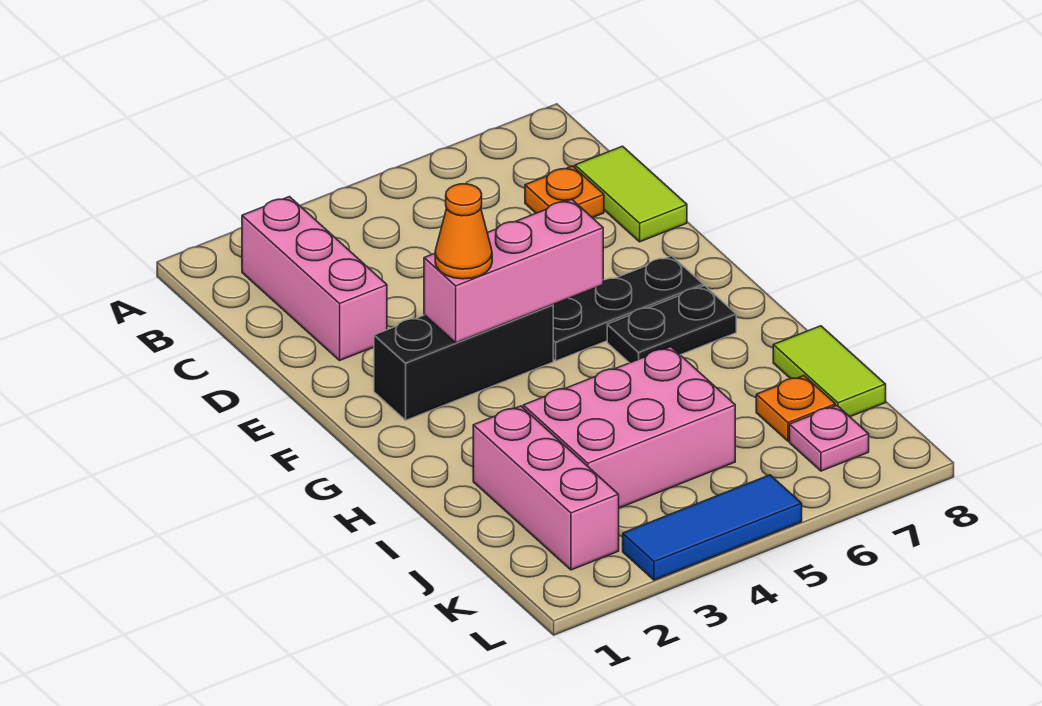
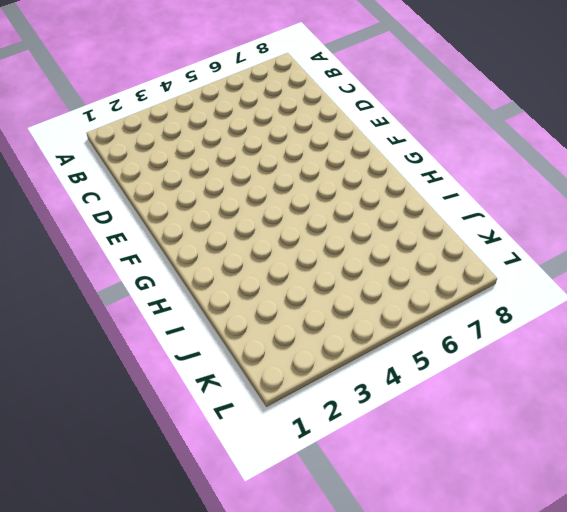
none -> pink 1x3 brick [242,197,387,360]
none -> orange 1x1 plate [525,166,604,218]
none -> lime 1x2 tile [575,146,687,242]

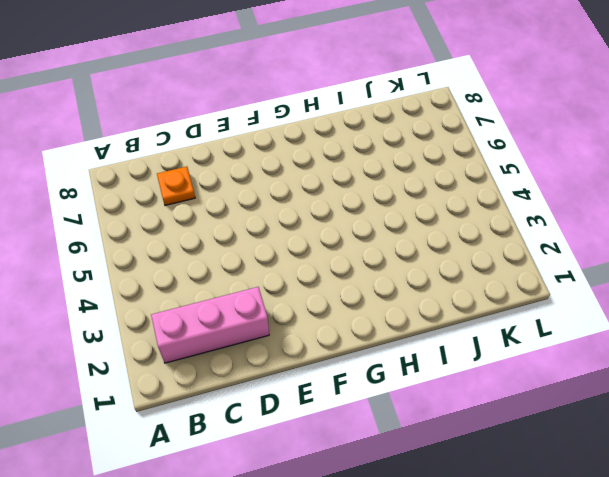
none -> lime 1x2 tile [575,146,687,242]
none -> black 1x3 brick [374,305,553,420]
none -> black 1x3 plate [553,256,703,361]

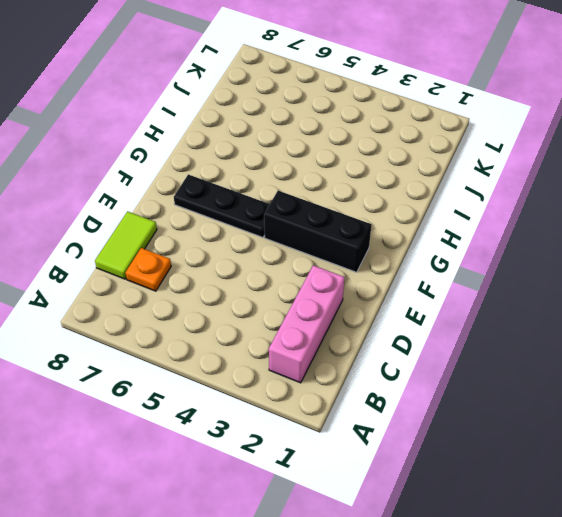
none -> black 1x2 plate [607,286,736,363]
none -> pink 1x3 brick [473,406,619,570]
none -> pink 2x3 brick [523,347,735,508]

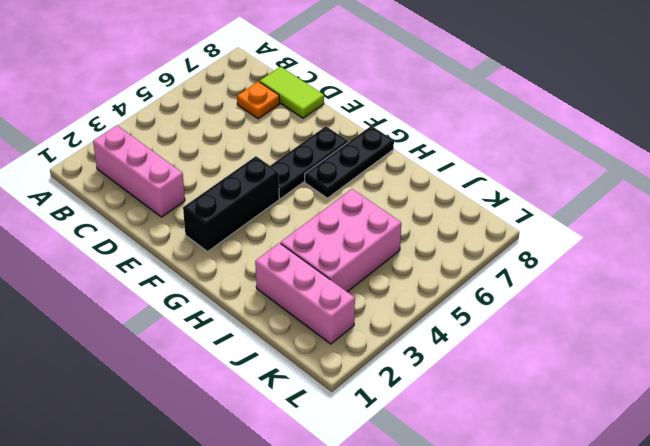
black 1x3 plate [305,126,394,198] -> black 1x2 plate [607,286,736,363]
none -> lime 1x2 tile [773,326,886,417]
none -> orange 1x1 plate [756,376,835,441]
none -> pink 1x1 plate [789,406,869,471]

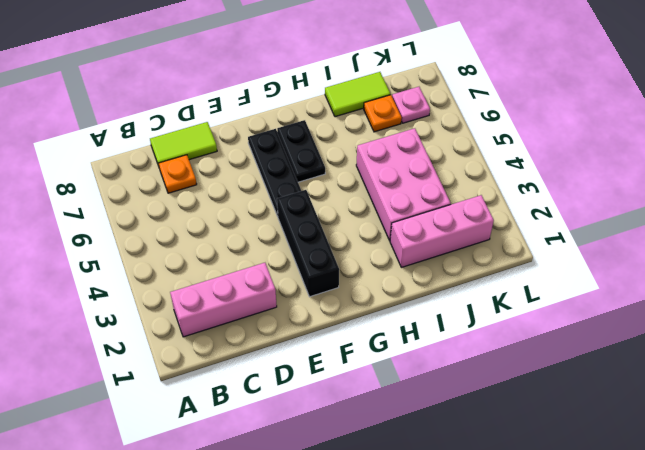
none -> blue 1x3 tile [623,475,802,580]
none -> pink 1x3 brick [424,199,603,343]
none -> orange 1x1 cone [435,184,492,279]

